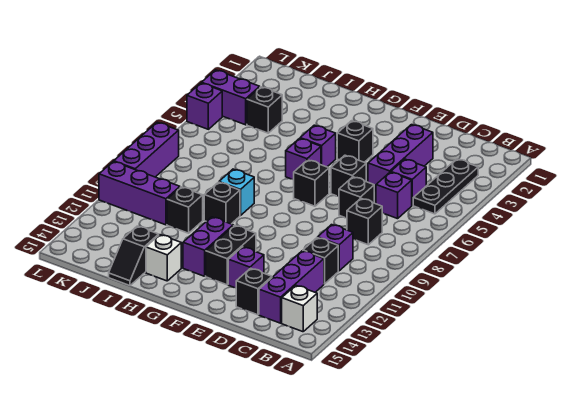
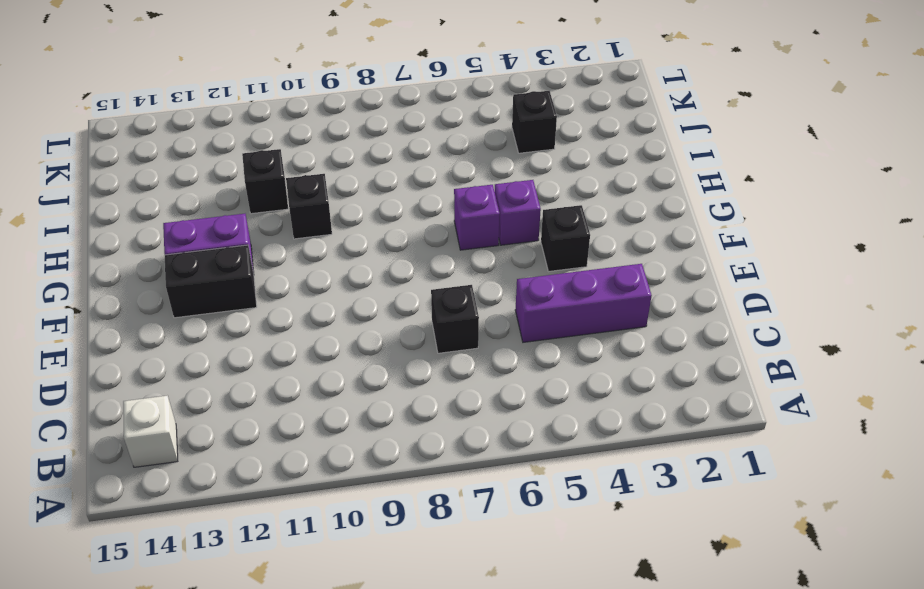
none -> black 1x3 plate [413,159,478,214]
none -> purple 1x1 brick [391,159,426,205]
none -> purple 1x1 brick [376,172,412,219]

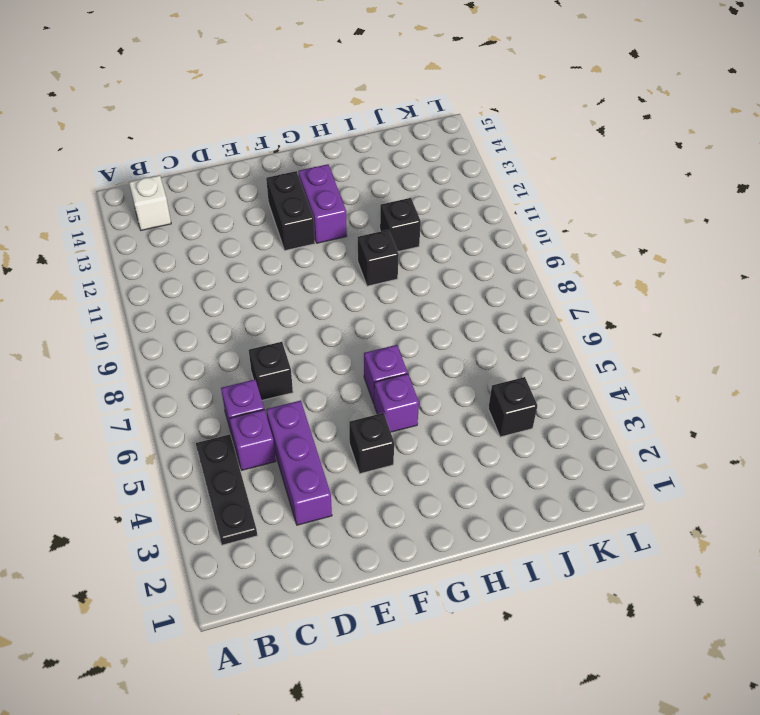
none -> black 1x1 brick [347,199,382,245]
none -> purple 1x1 brick [318,225,353,271]
none -> black 1x1 brick [303,238,338,284]

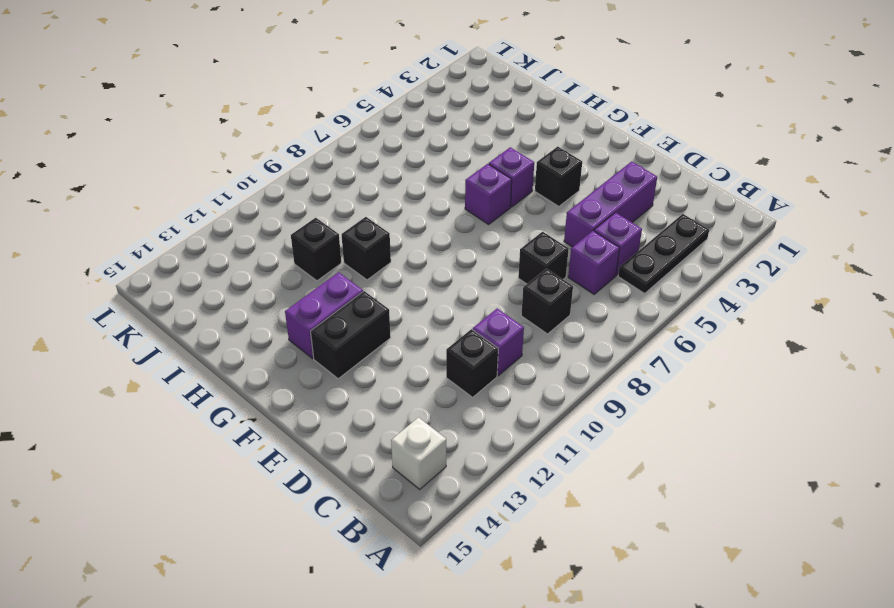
none -> purple 1x3 brick [259,251,324,323]
none -> black 1x1 brick [236,268,272,315]
none -> black 1x1 brick [331,155,366,196]

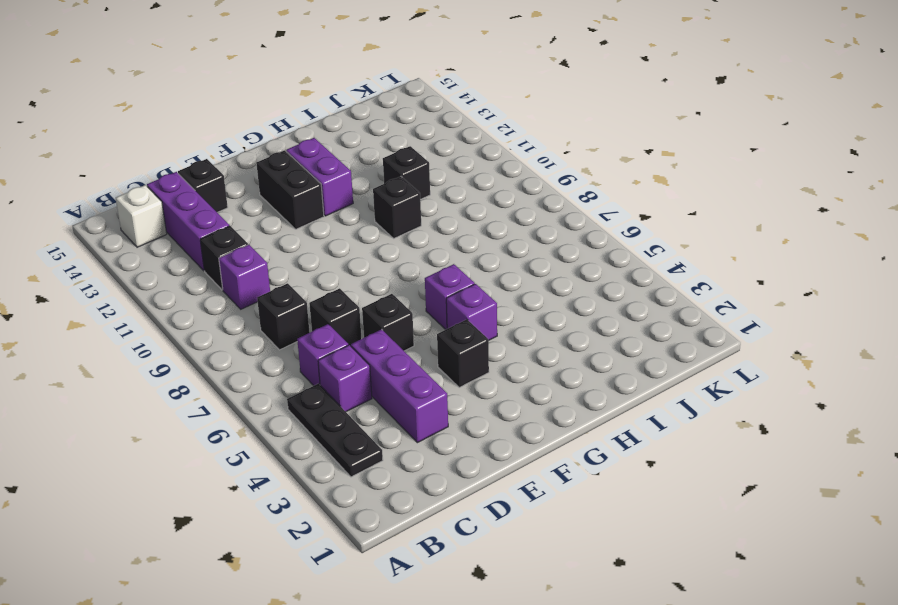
none -> purple 1x1 brick [228,247,264,288]
none -> black 1x1 brick [294,160,329,206]
none -> cyan 1x1 brick [219,169,254,216]

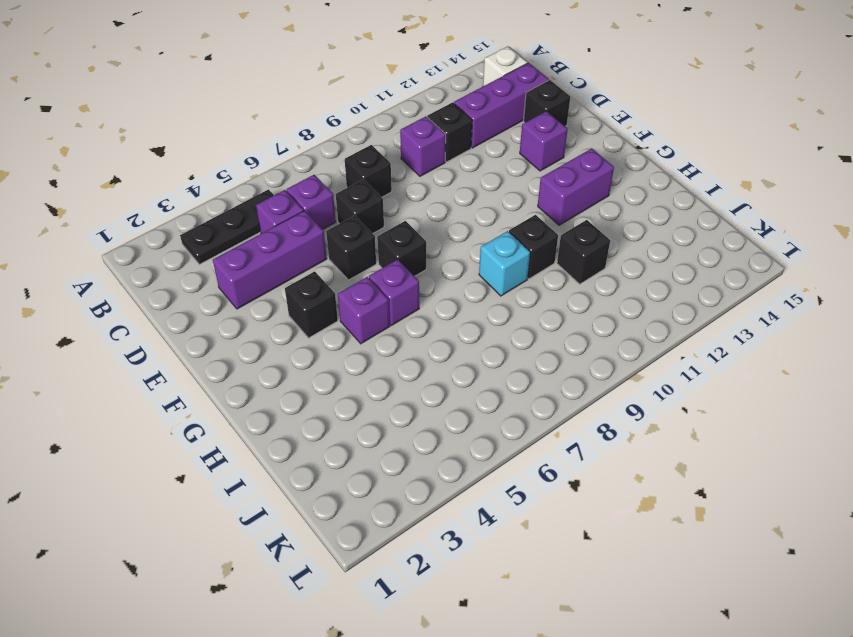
none -> black 1x2 brick [206,225,256,285]
none -> white 1x1 brick [146,235,181,281]
none -> black 1x2 slope [109,226,159,286]

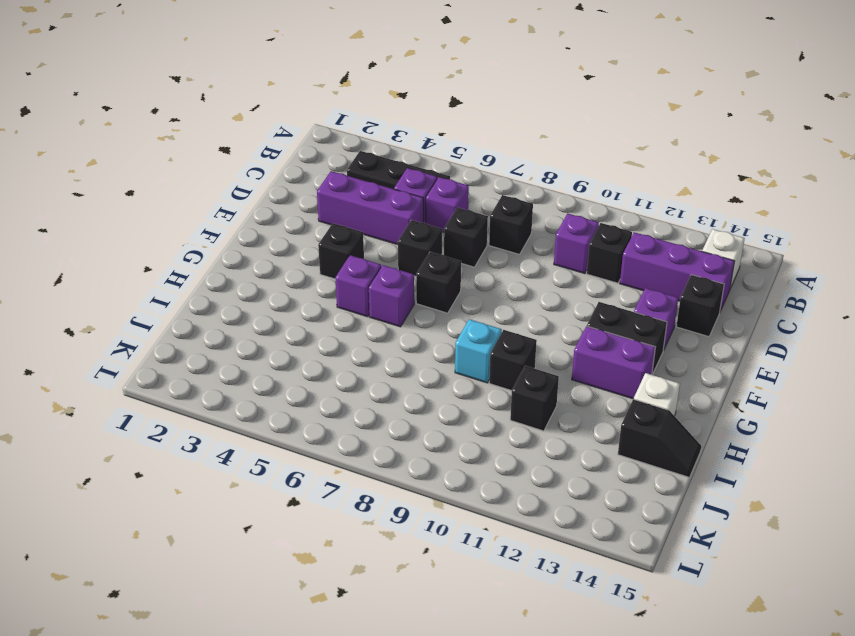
none -> black 1x1 brick [247,87,282,133]
none -> purple 1x3 brick [99,161,180,225]
none -> purple 1x2 brick [202,70,260,125]

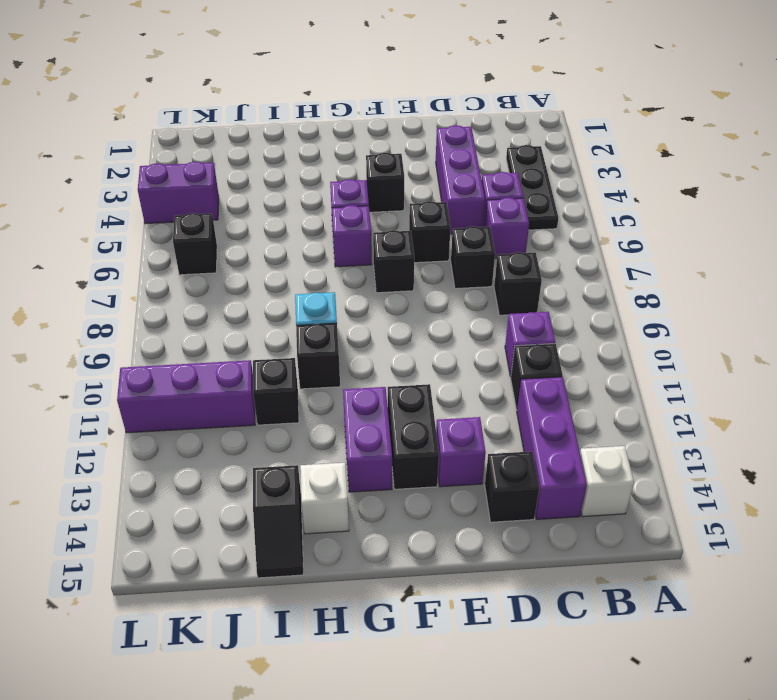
black 1x1 brick [173,213,217,275] -> black 1x1 brick moved to [247,87,282,133]
none -> purple 1x1 brick [187,83,222,129]
none -> purple 1x3 brick [114,122,179,177]

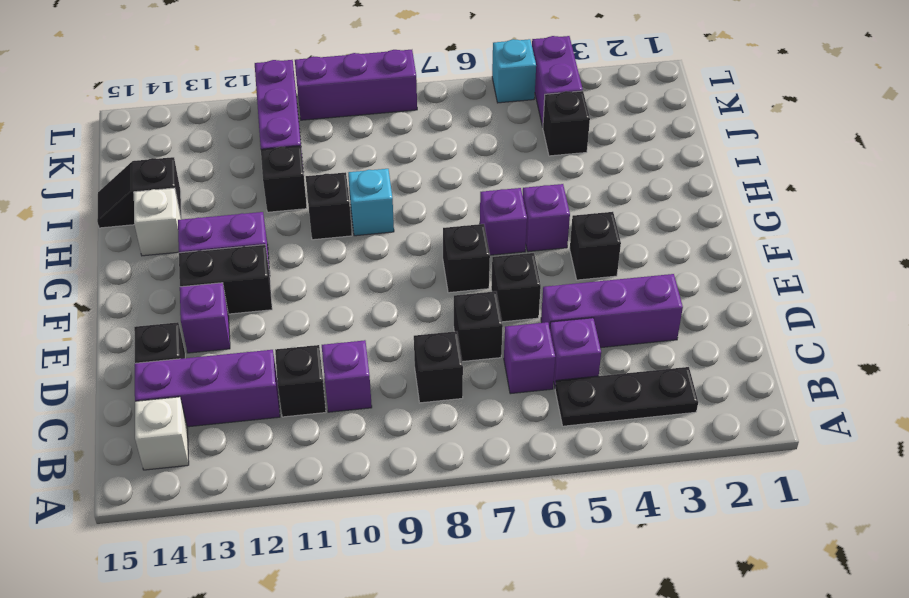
cyan 1x1 brick [492,39,536,103] -> purple 1x1 brick [187,83,222,129]

